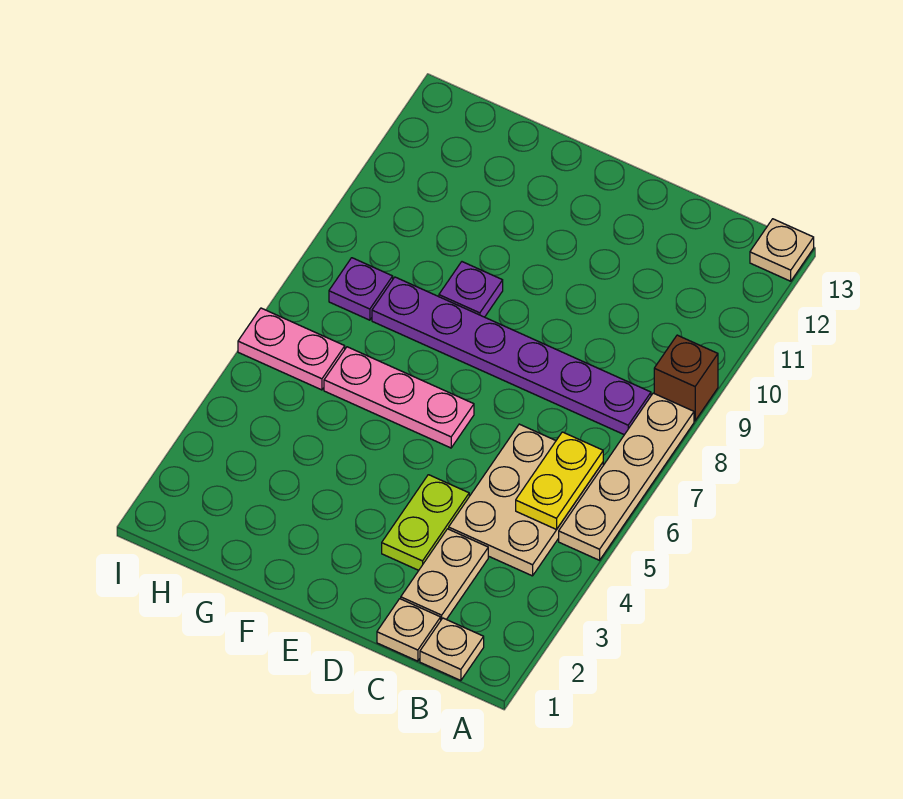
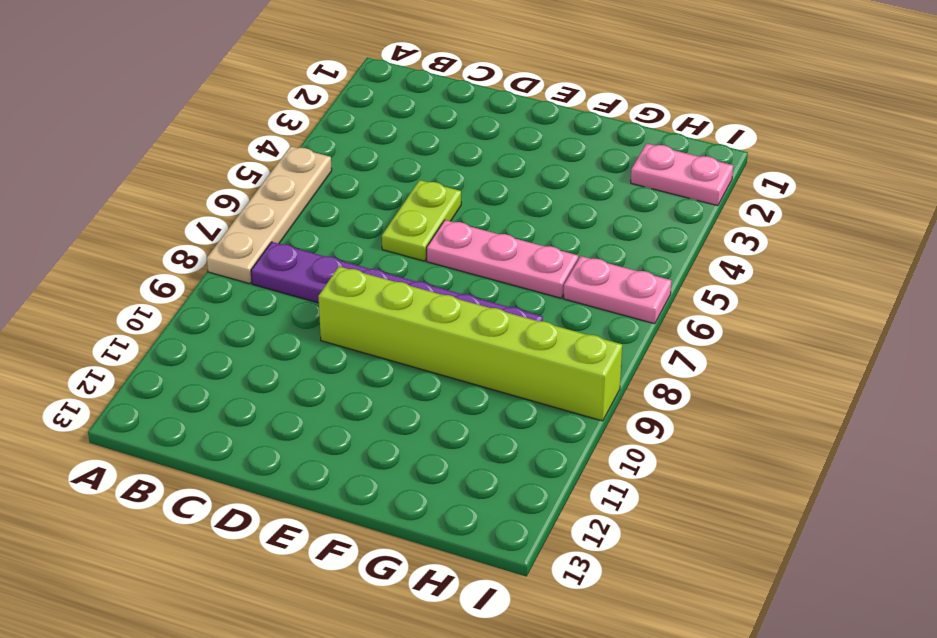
lime 1x2 plate [382,180,461,261] -> lime 1x2 plate moved to [382,475,469,570]
lime 1x6 brick [318,266,622,421] -> purple 1x1 plate [439,262,503,317]
pink 1x2 plate [631,143,733,206] -> none
none -> brown 1x1 brick [654,335,718,421]
none -> tan 1x1 plate [750,219,814,281]
none -> tan 1x1 plate [420,618,484,681]

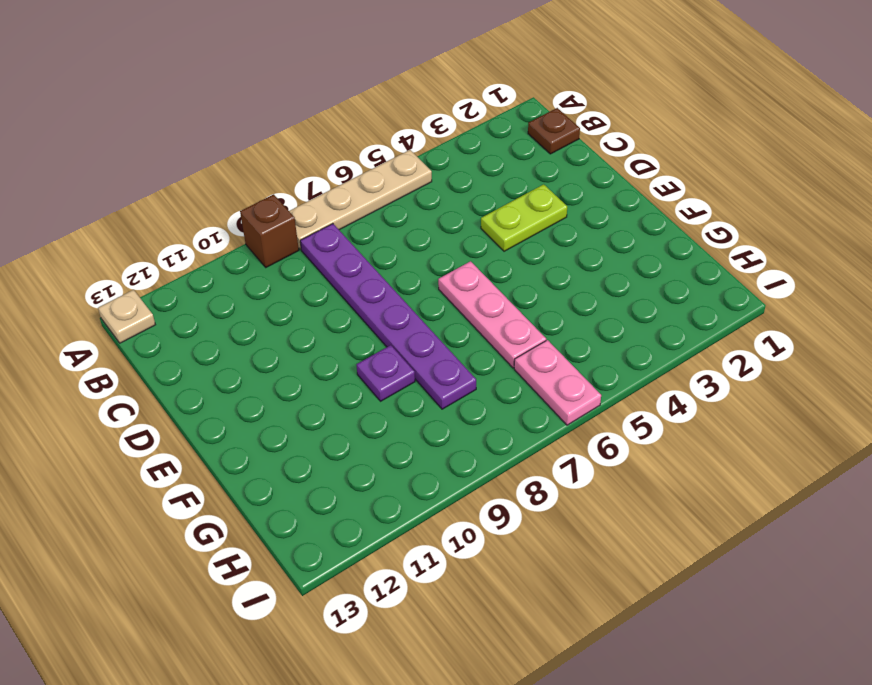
brown 1x1 plate [528,108,580,154] -> tan 1x1 plate [420,618,484,681]
none -> tan 2x3 plate [449,424,603,576]
none -> tan 1x1 plate [377,599,441,661]
none -> tan 1x2 plate [401,529,488,620]

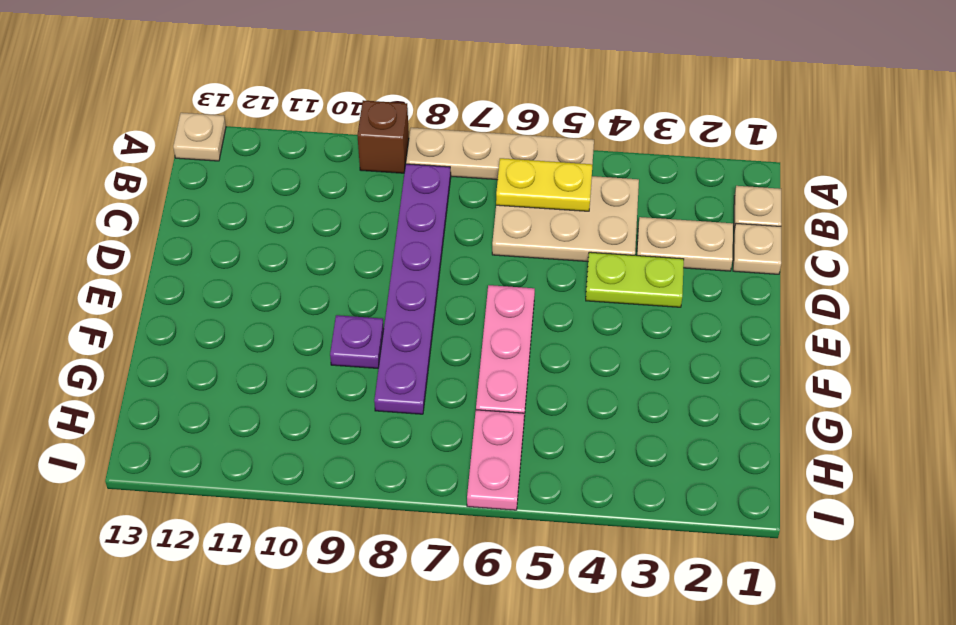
none -> purple 1x1 plate [329,258,393,320]

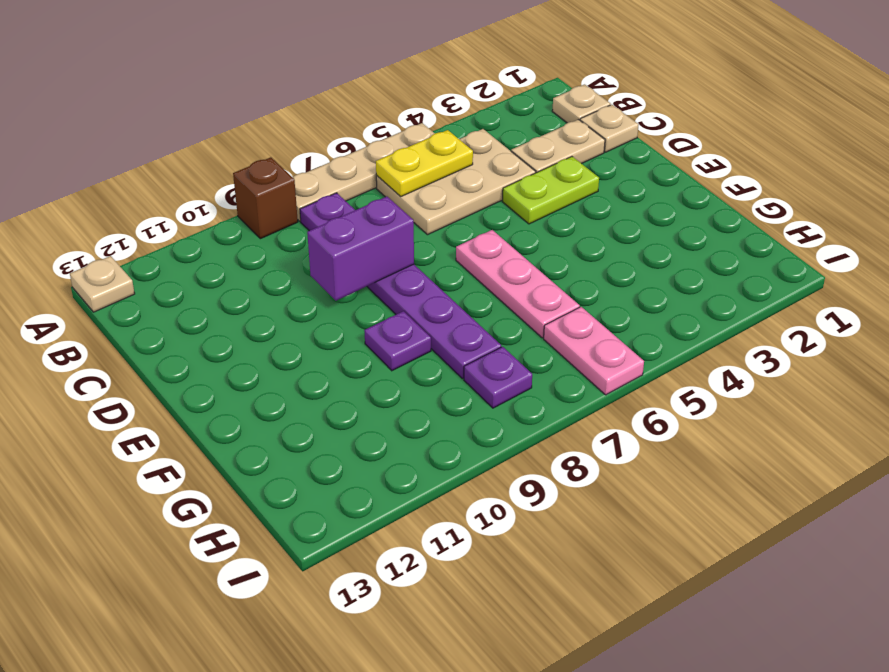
purple 1x2 brick [307,196,414,301] -> none

